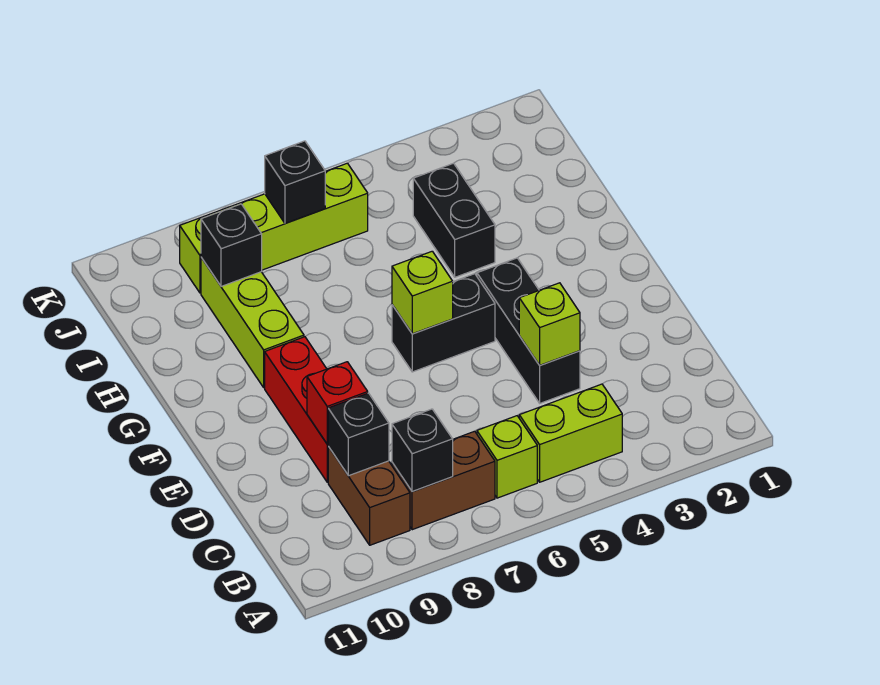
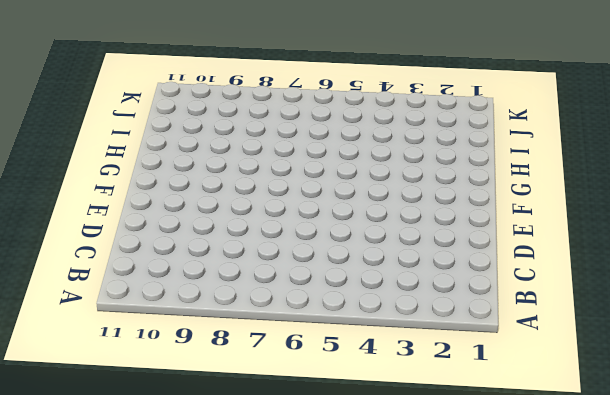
none -> lime 1x2 brick [519,384,622,482]
none -> lime 1x1 brick [477,416,537,498]
none -> brown 1x2 brick [392,431,495,530]

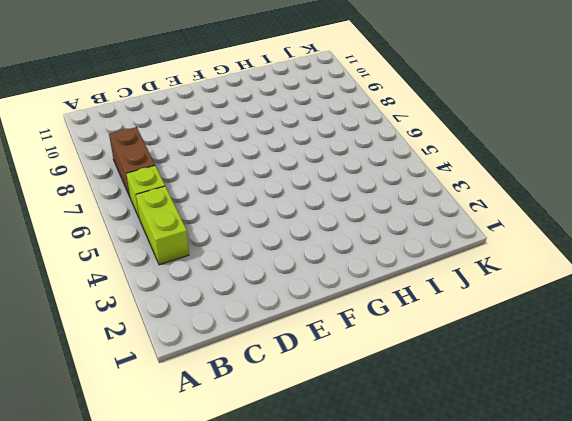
none -> brown 1x2 brick [328,447,410,545]
none -> black 1x3 brick [477,258,580,403]
none -> red 1x3 brick [265,337,328,482]

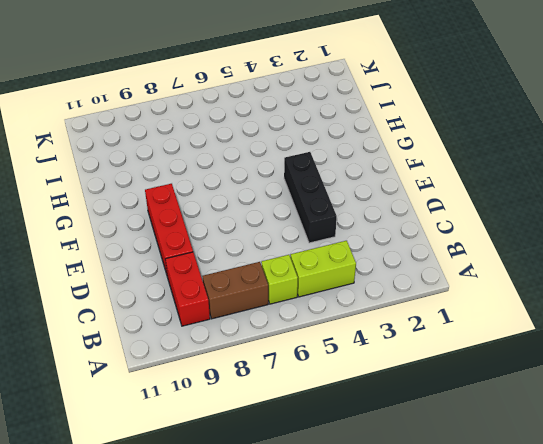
red 1x2 brick [165,252,210,326] -> brown 1x2 brick [328,447,410,545]
none -> black 1x2 brick [392,274,495,372]
none -> lime 1x3 brick [201,258,304,388]
none -> black 1x2 brick [413,163,495,277]

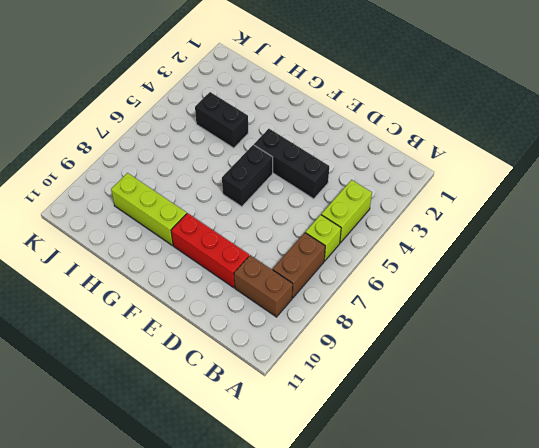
none -> lime 1x4 brick [180,163,368,293]
none -> black 1x1 brick [392,409,453,491]
none -> black 1x1 brick [328,393,389,476]

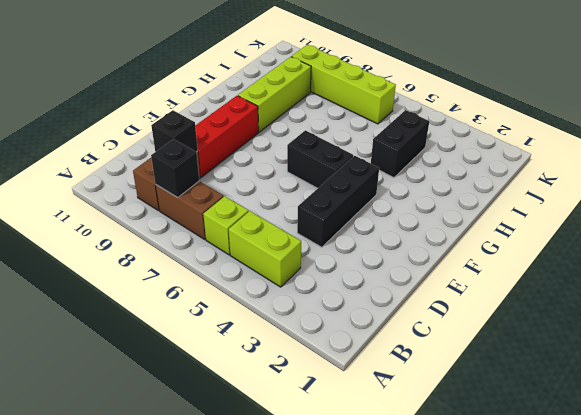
none -> lime 1x1 brick [519,283,580,365]
none -> red 1x1 brick [307,362,368,444]
none -> lime 1x1 brick [392,251,453,334]

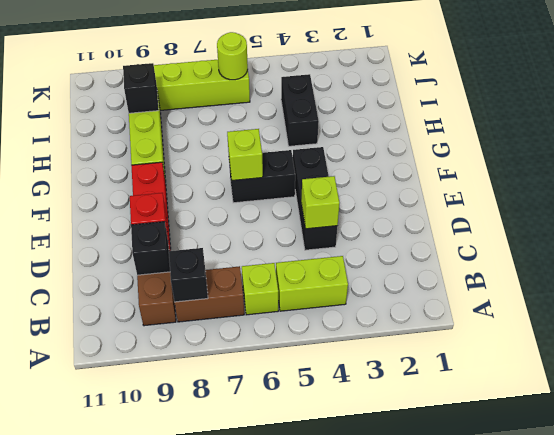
lime 1x1 round brick [217,32,248,80] -> none
none -> black 1x1 brick [265,141,325,223]

